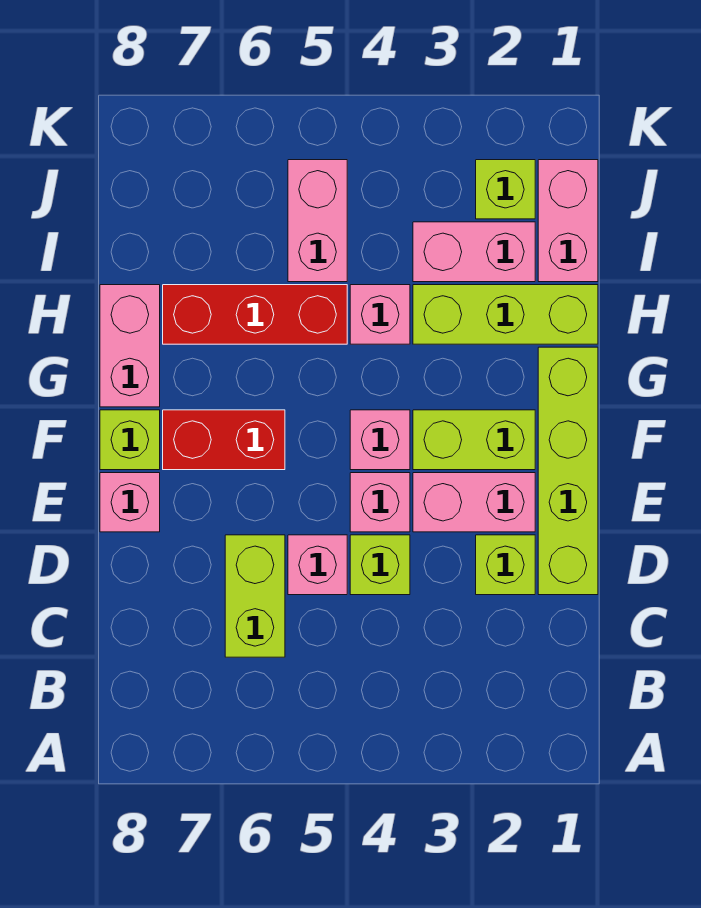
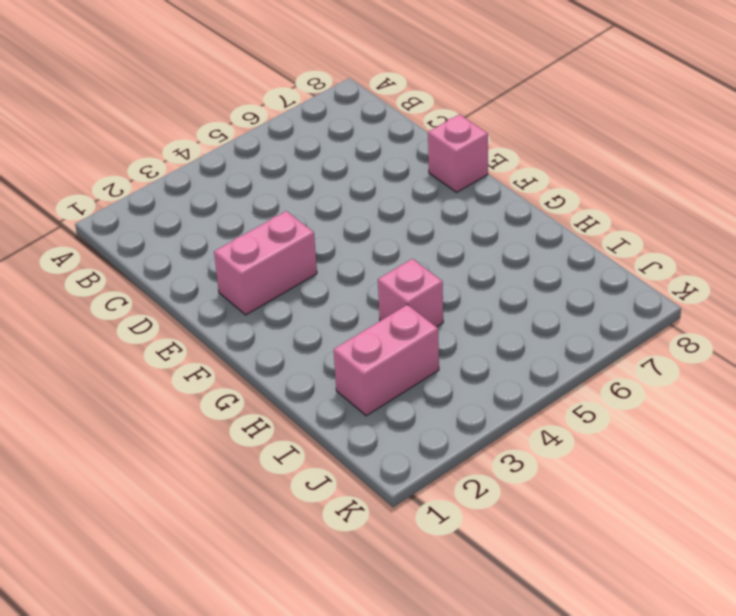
none -> lime 1x2 brick [225,535,285,657]
none -> lime 1x4 brick [538,347,598,595]
none -> lime 1x1 brick [476,535,535,595]

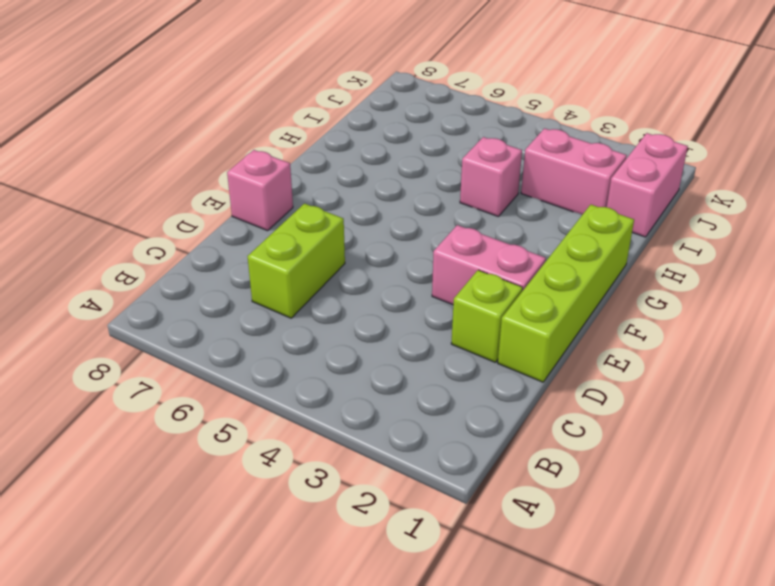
none -> lime 1x1 brick [350,535,410,595]
none -> pink 1x1 brick [288,535,347,595]
none -> pink 1x1 brick [350,473,410,532]

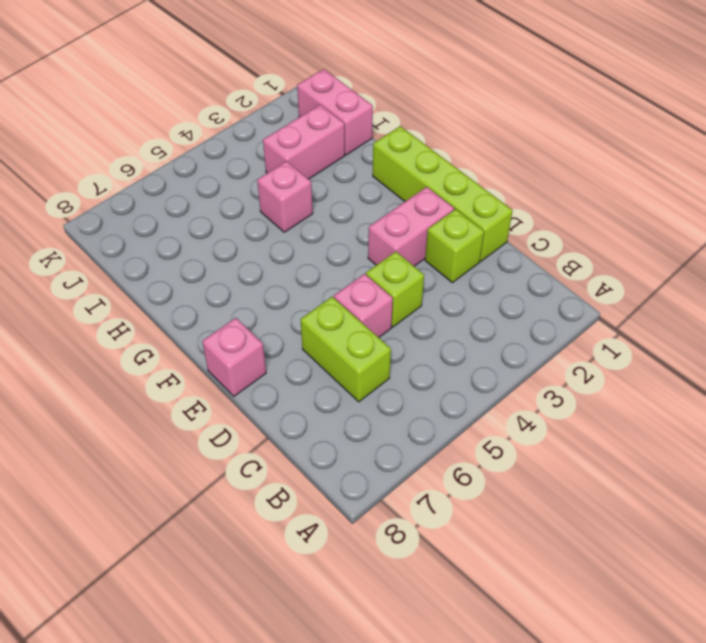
none -> pink 1x1 brick [350,473,410,532]
none -> lime 1x2 brick [413,410,535,470]
none -> pink 1x1 brick [350,410,410,470]

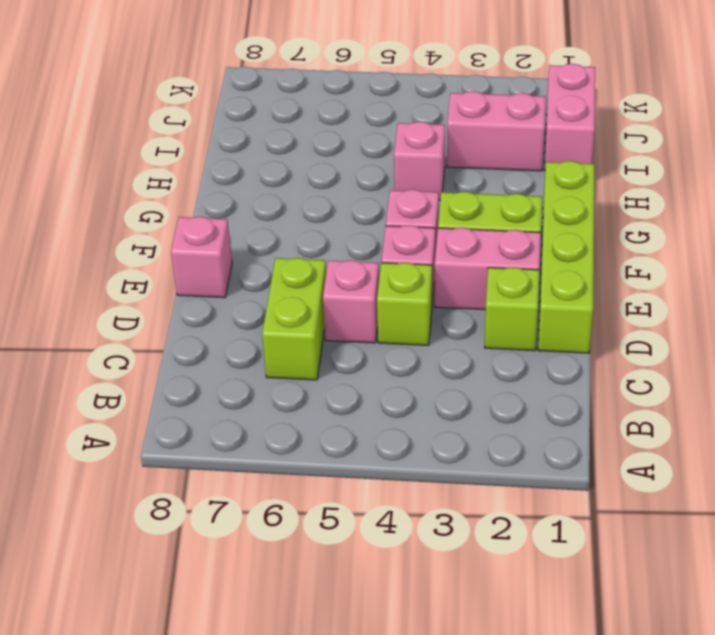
none -> red 1x2 brick [163,410,285,470]
none -> lime 1x1 brick [100,410,160,470]
none -> pink 1x2 brick [100,285,160,407]

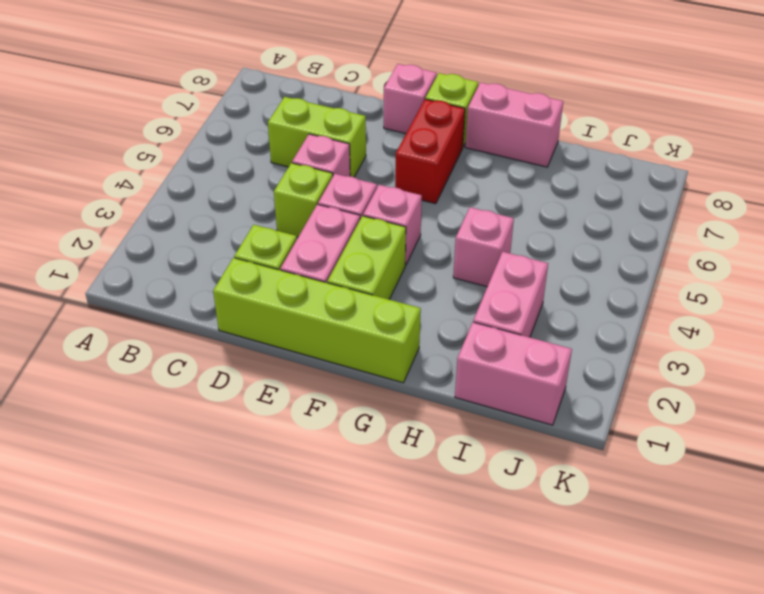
none -> lime 1x3 brick [413,285,598,344]
none -> red 1x3 brick [163,285,347,344]
none -> pink 1x2 brick [288,160,347,282]

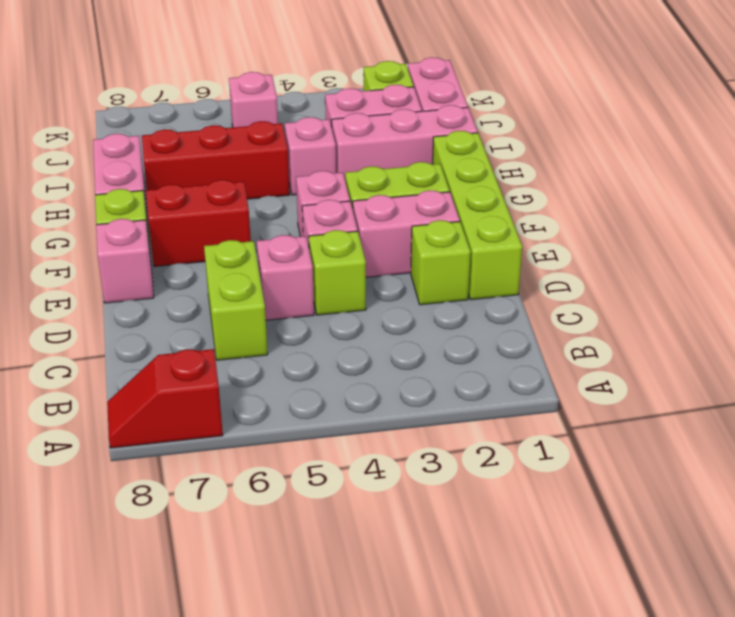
red 1x2 slope [107,349,223,448] -> none
pink 1x3 brick [331,105,478,178] -> lime 1x3 brick [413,285,598,344]
pink 1x1 brick [229,72,278,128] -> pink 1x2 brick [288,160,347,282]

